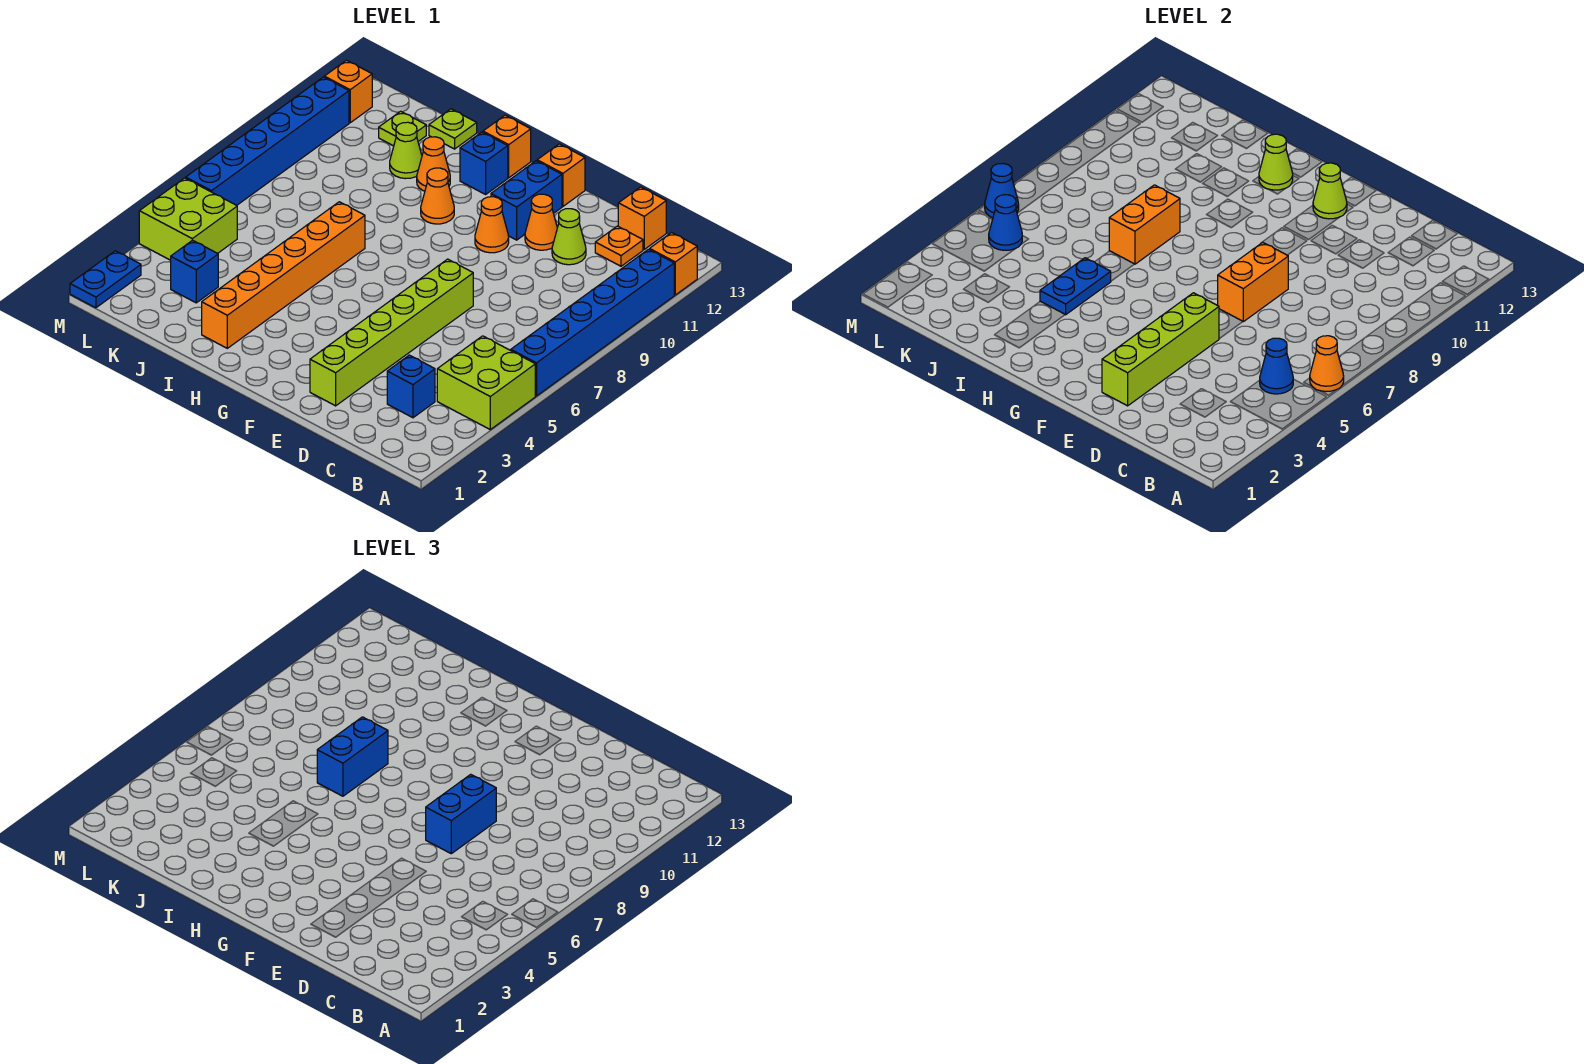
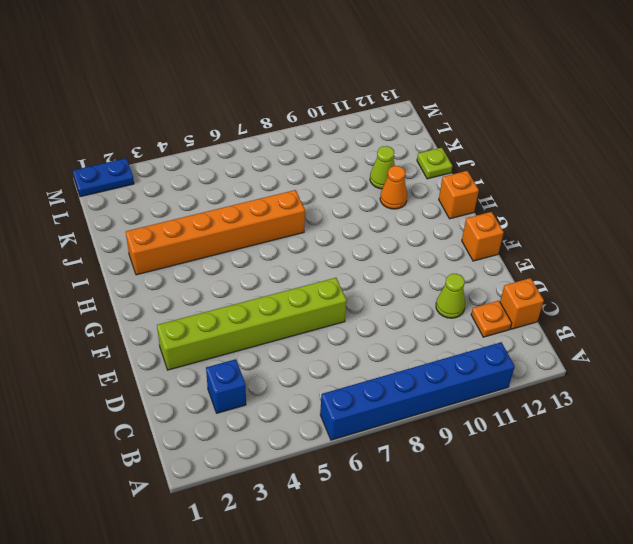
none -> lime 2x2 brick [437,336,535,429]
none -> orange 1x1 brick [650,233,697,295]
none -> orange 1x1 cone [525,194,557,250]
none -> orange 1x1 cone [475,197,509,253]

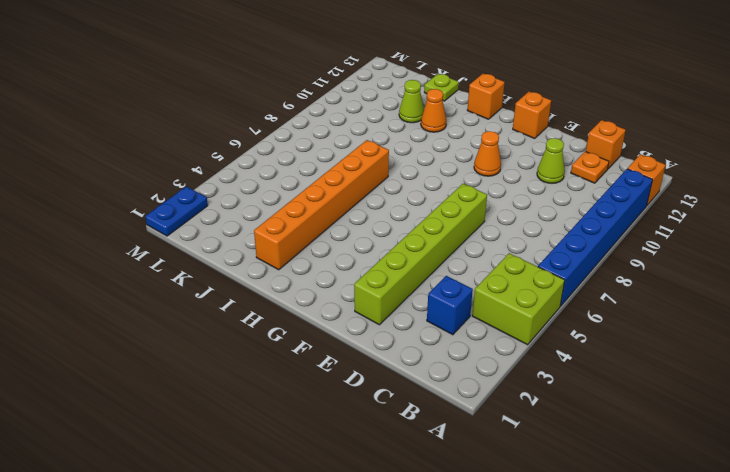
none -> orange 1x1 cone [525,194,557,250]
none -> blue 1x2 brick [491,161,562,240]
none -> orange 1x1 cone [421,168,454,224]
none -> blue 1x1 brick [460,132,508,194]

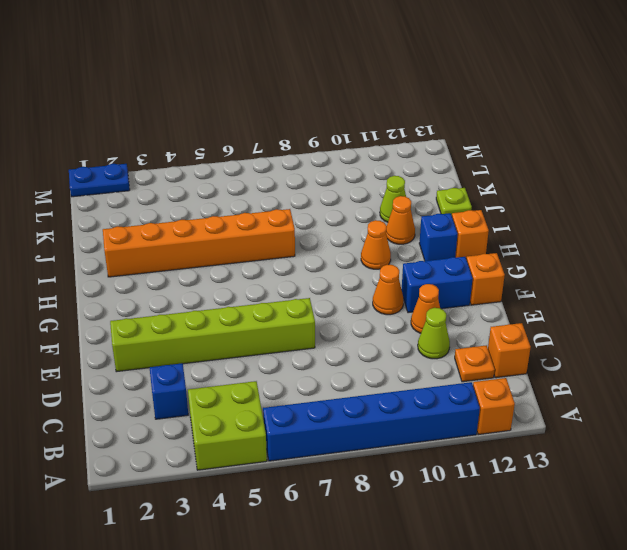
none -> blue 1x1 brick [171,240,218,303]
none -> lime 1x1 plate [379,111,426,146]
none -> lime 2x2 brick [139,178,237,260]
none -> blue 1x6 brick [186,77,349,205]

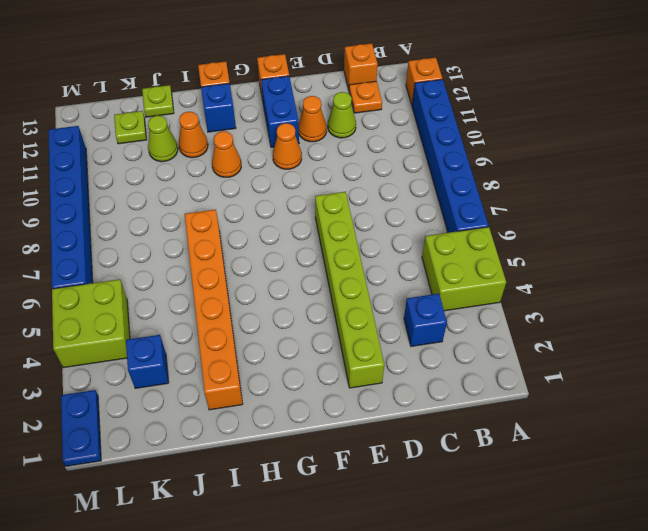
none -> orange 1x1 brick [324,60,372,123]
none -> orange 1x1 cone [1310,336,1344,392]
none -> blue 1x1 cone [1260,338,1293,394]
none -> lime 1x4 brick [1102,293,1219,406]

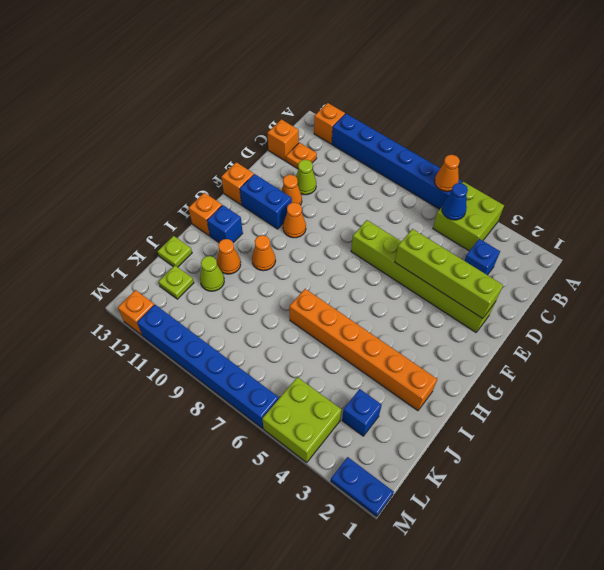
none -> orange 1x2 brick [1218,242,1288,322]
none -> lime 1x1 cone [1313,163,1347,219]
none -> lime 1x1 cone [1259,134,1293,190]
none -> blue 1x2 plate [1040,258,1111,315]

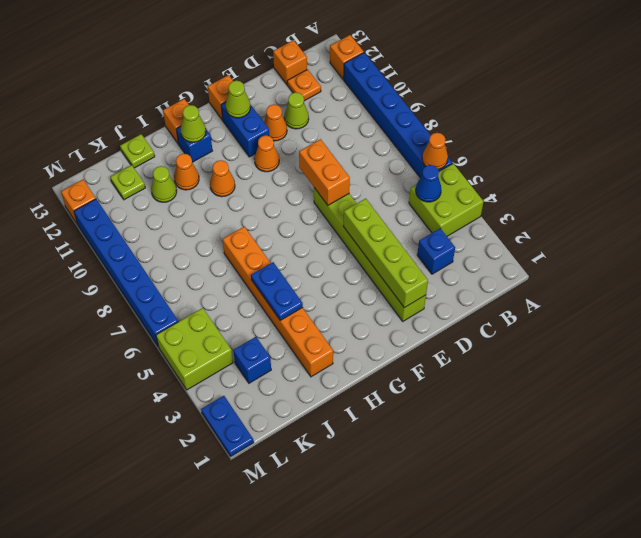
none -> orange 1x2 brick [1109,185,1180,264]
none -> blue 1x1 cone [989,195,1022,250]
none -> blue 1x1 cone [985,163,1019,218]
none -> blue 1x2 brick [426,774,496,854]

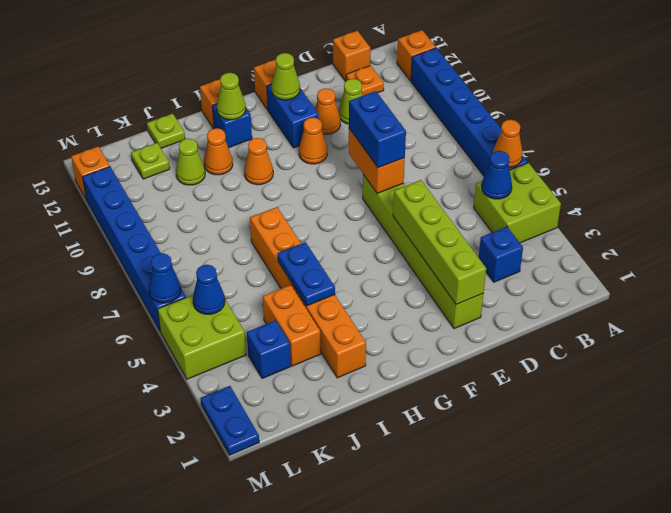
orange 1x2 brick [263,285,321,366] -> orange 1x2 brick moved to [1109,185,1180,264]
none -> blue 1x2 brick [317,717,388,796]

